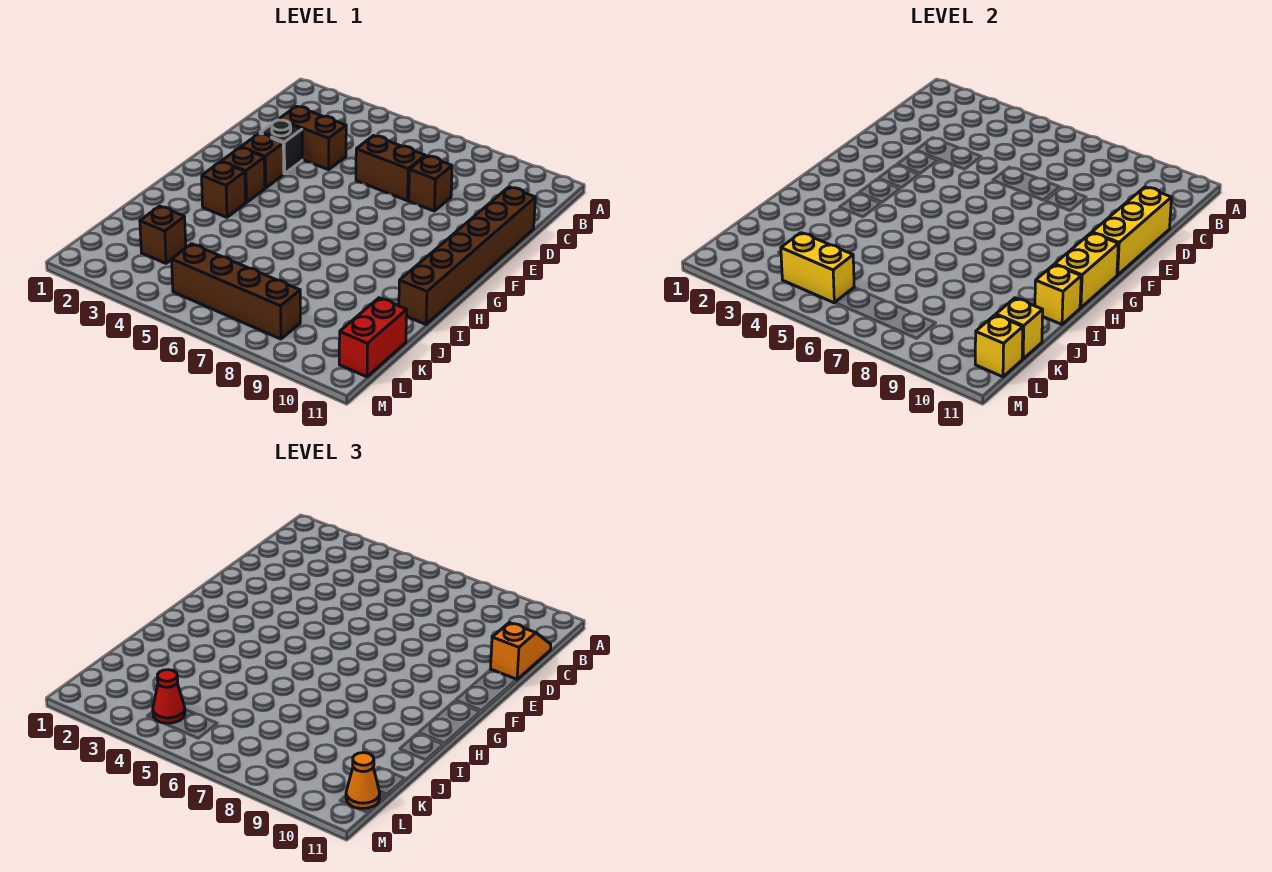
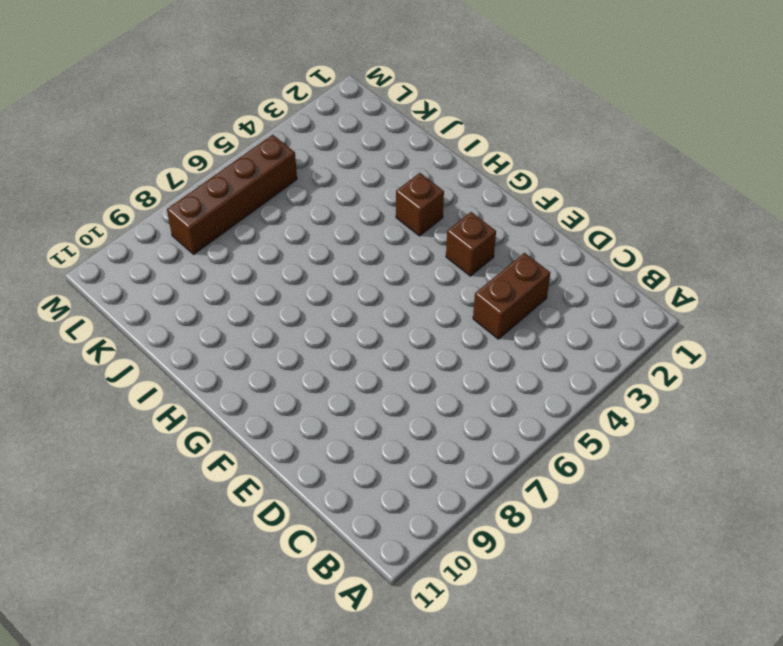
none -> brown 1x2 brick [356,136,425,200]
none -> brown 1x1 brick [409,156,452,211]
none -> brown 1x6 brick [399,187,535,324]

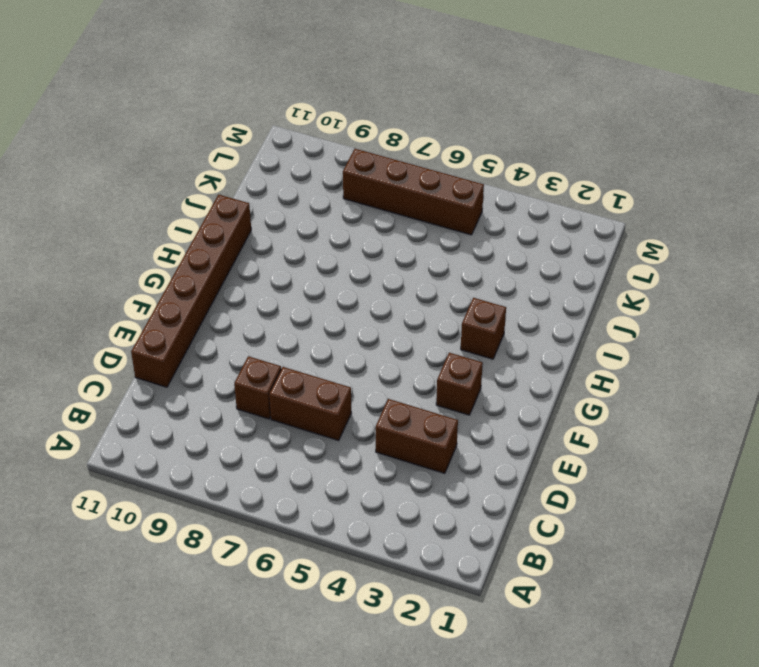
none -> black 1x1 brick [260,120,302,174]
none -> brown 1x1 brick [221,148,265,203]
none -> brown 1x1 brick [140,206,186,263]

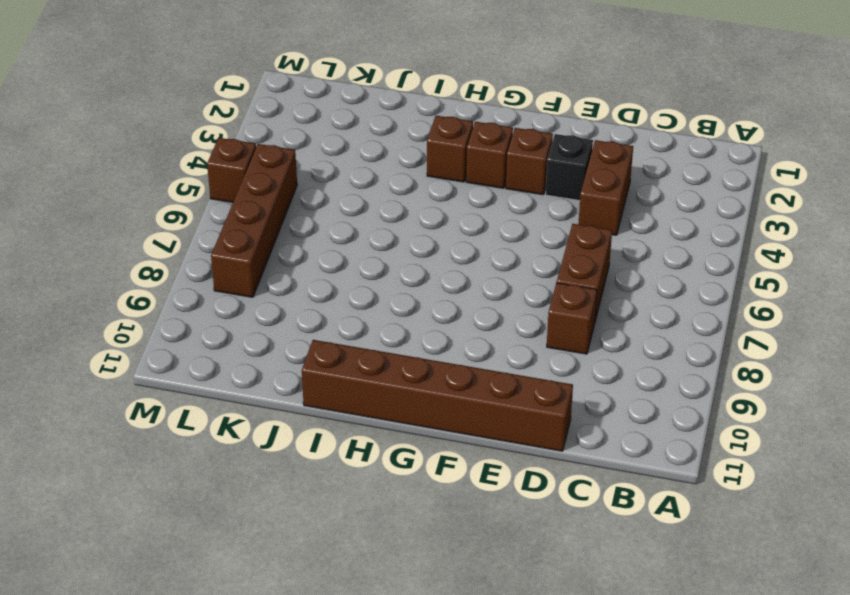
brown 1x1 brick [207,138,256,202] -> brown 1x1 brick moved to [140,206,186,263]
none -> red 1x2 brick [339,298,407,377]
none -> yellow 1x3 brick [1092,187,1171,275]
none -> yellow 1x2 brick [1055,233,1118,308]

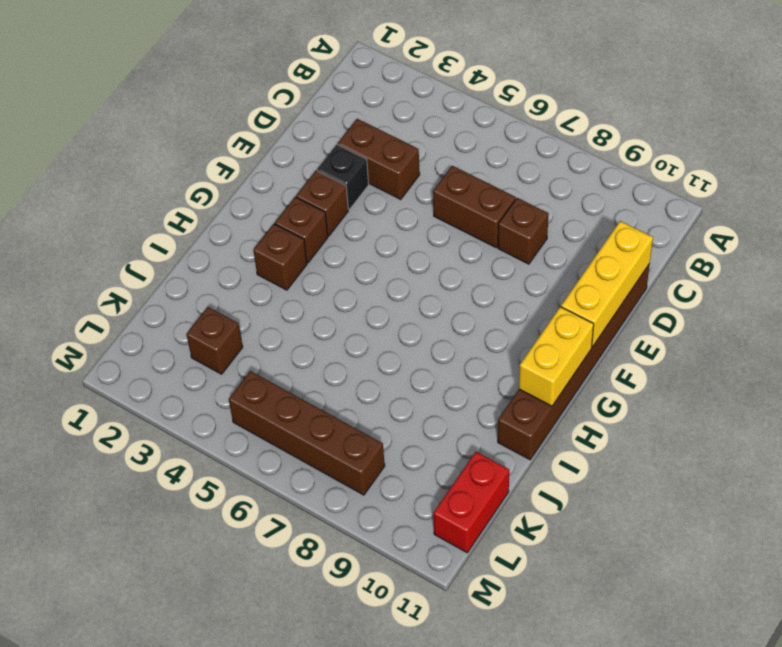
none -> yellow 1x1 brick [1035,265,1081,324]
none -> yellow 1x1 brick [996,298,1043,359]
none -> yellow 1x2 brick [781,233,854,303]

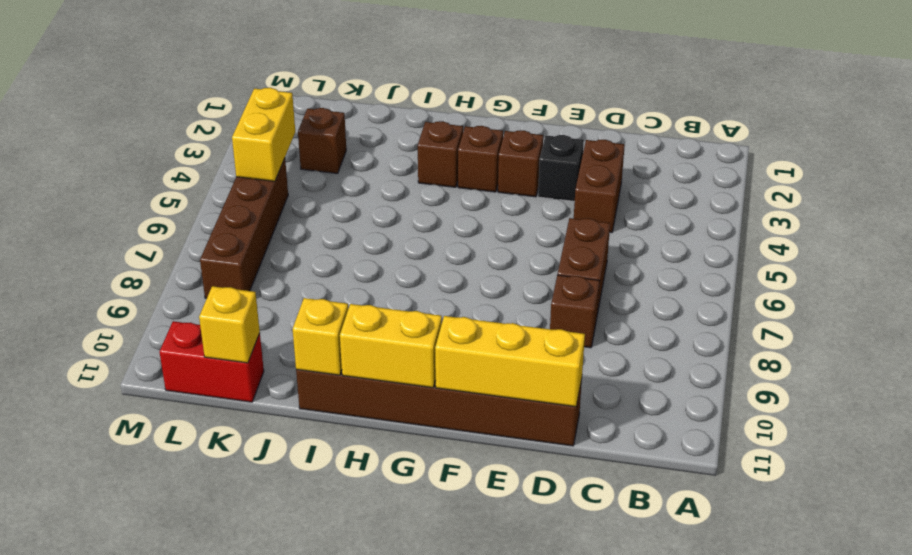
none -> yellow 1x1 brick [975,315,1023,377]
none -> orange 1x2 slope [491,622,551,679]
none -> red 1x1 cone [153,670,185,723]

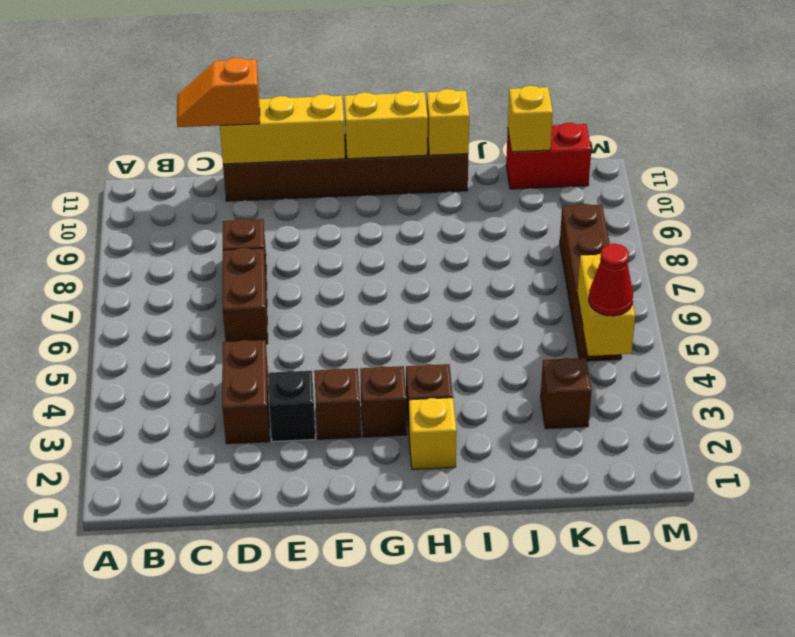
yellow 1x1 brick [409,398,457,469] -> yellow 1x1 brick moved to [975,315,1023,377]
none -> orange 1x1 cone [346,753,380,809]

